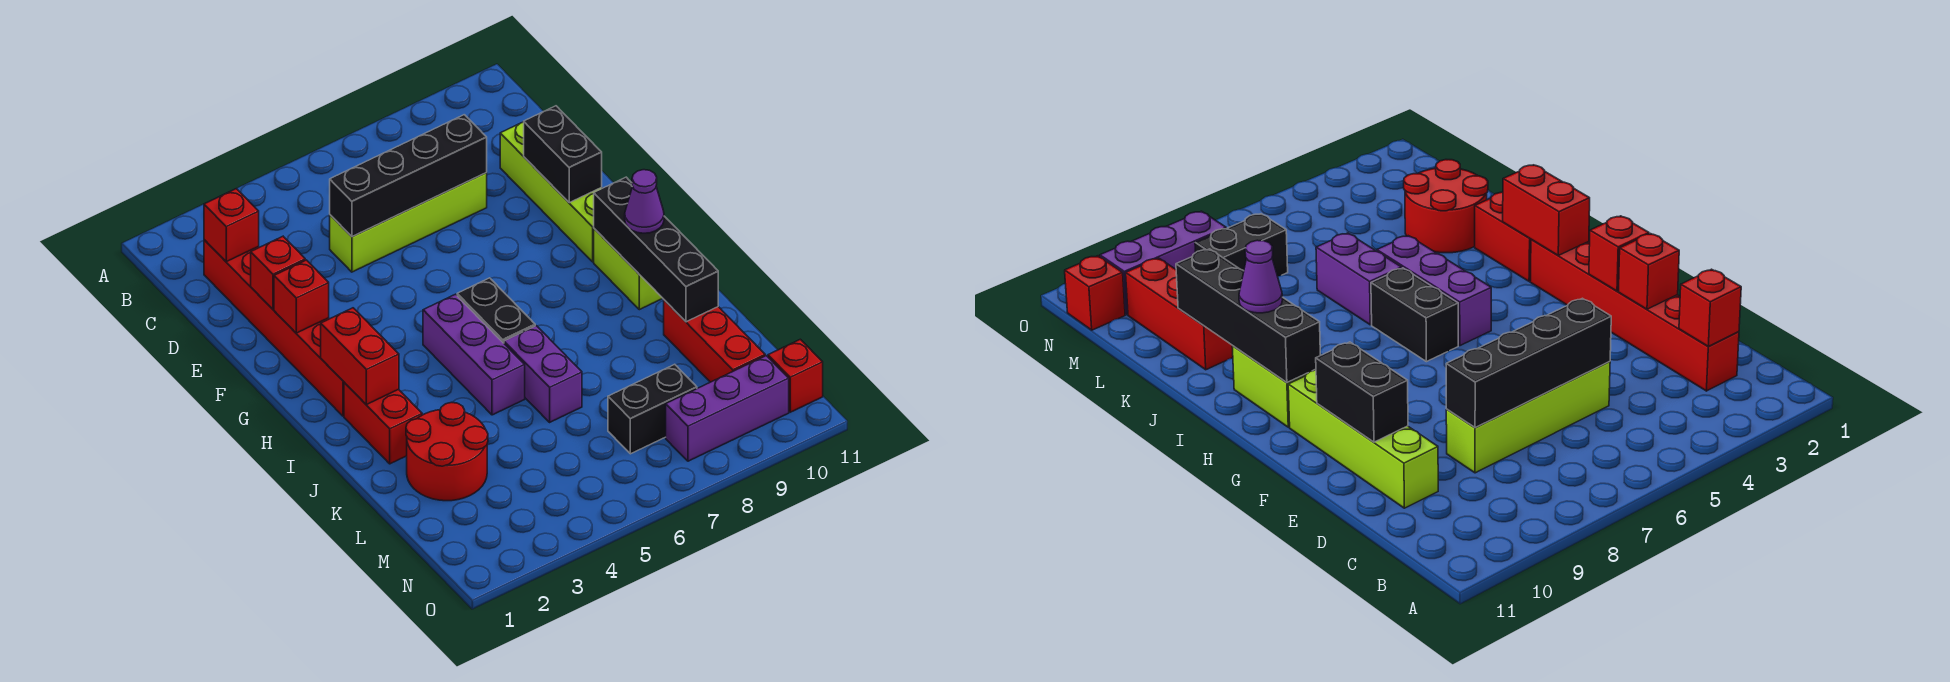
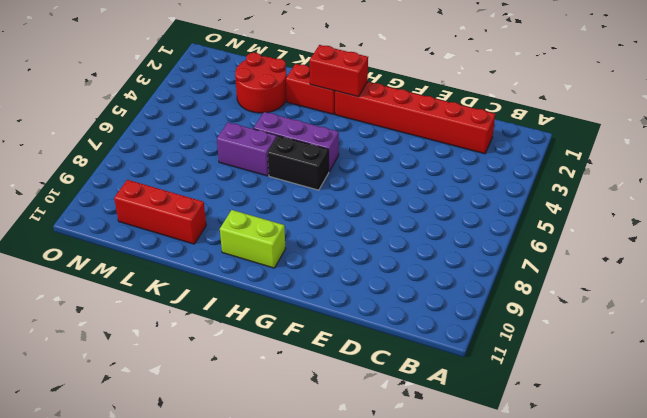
none -> lime 1x4 brick [330,173,487,272]
none -> lime 1x4 brick [500,122,602,262]
none -> black 1x2 brick [608,364,697,454]

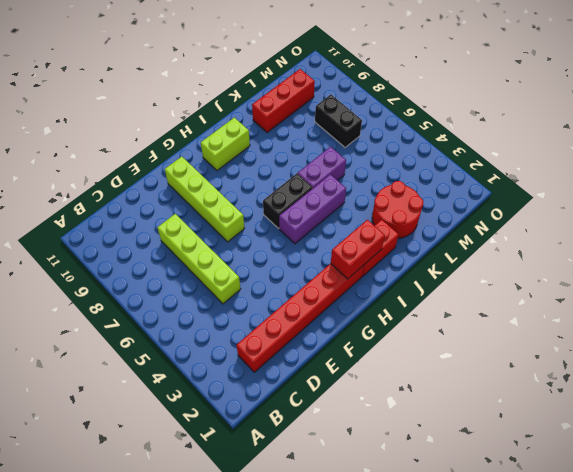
lime 1x4 brick [165,156,245,242] -> lime 1x4 brick turned to [500,122,602,262]
none -> purple 1x3 brick [666,356,789,461]
none -> red 1x1 brick [768,339,823,412]
none -> red 1x1 brick [204,189,259,262]

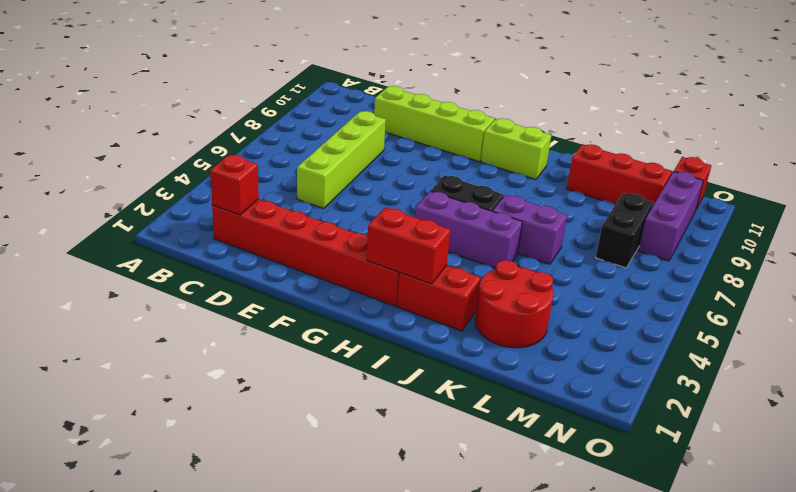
none -> black 1x4 brick [330,115,487,237]
none -> red 1x1 brick [251,236,305,309]
none -> black 1x2 brick [524,106,602,203]

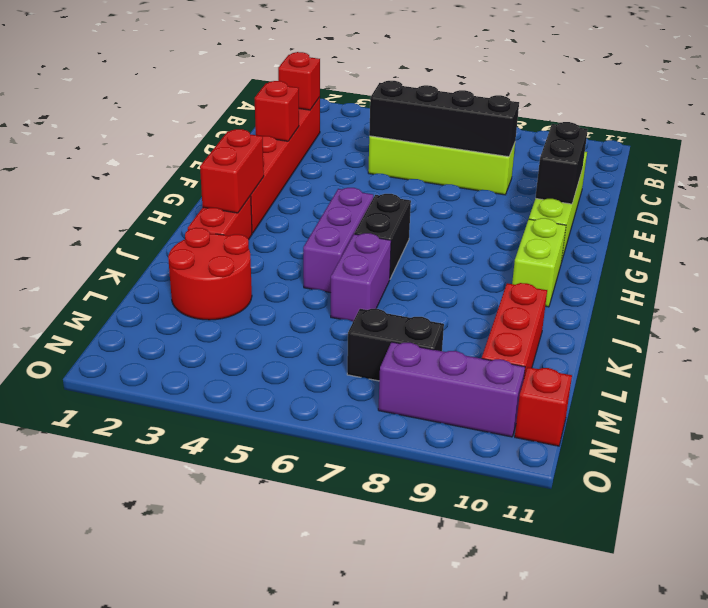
none -> red 1x1 brick [274,260,329,333]
none -> black 1x4 brick [594,177,718,322]
none -> purple 1x1 cone [625,170,664,233]

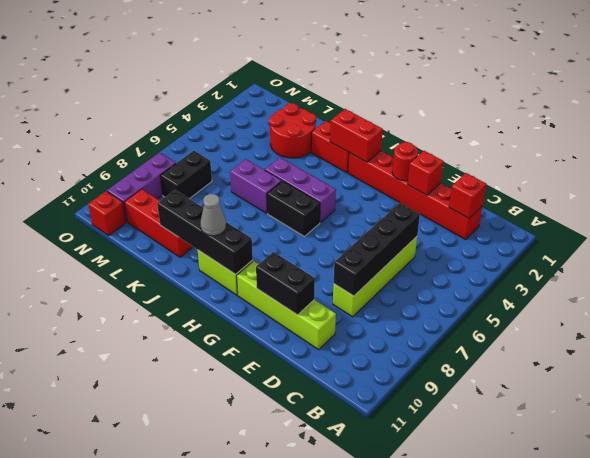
red 1x1 round brick [392,142,418,181] -> red 1x1 brick [274,260,329,333]
grey 1x1 cone [200,194,226,236] -> purple 1x1 cone [625,170,664,233]

